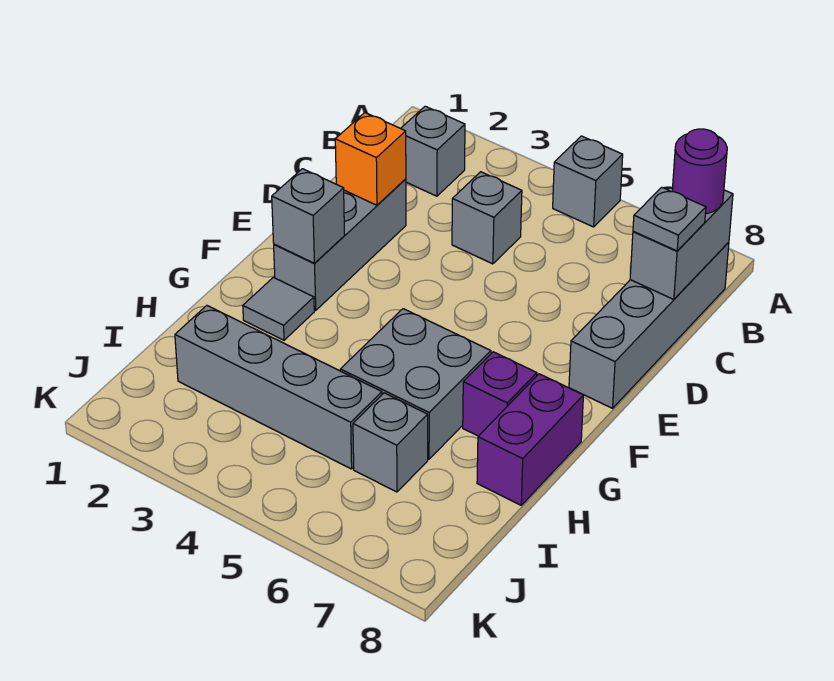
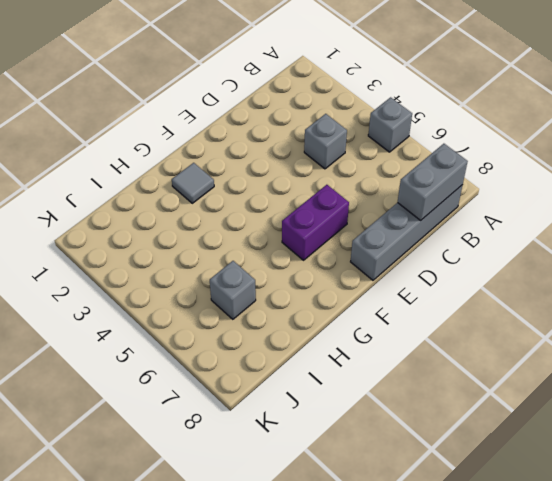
purple 1x2 brick [282,185,349,260] -> purple 1x2 brick moved to [477,374,583,505]
none -> grey 1x1 brick [401,106,465,196]
none -> grey 1x3 brick [274,179,406,310]
none -> grey 2x2 brick [340,309,491,459]

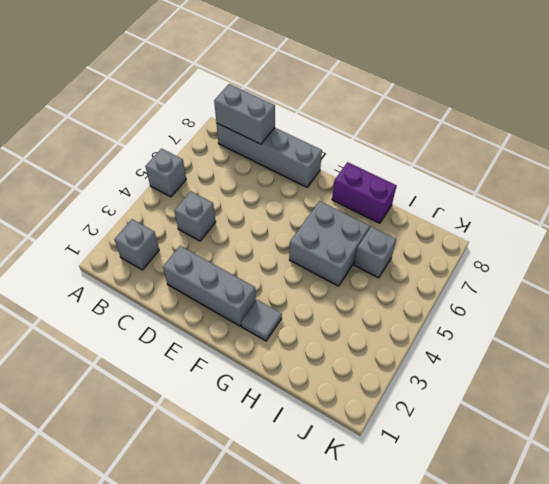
none -> purple 1x1 brick [463,352,537,436]
none -> grey 1x4 brick [175,306,382,469]
none -> orange 1x1 brick [335,113,406,205]

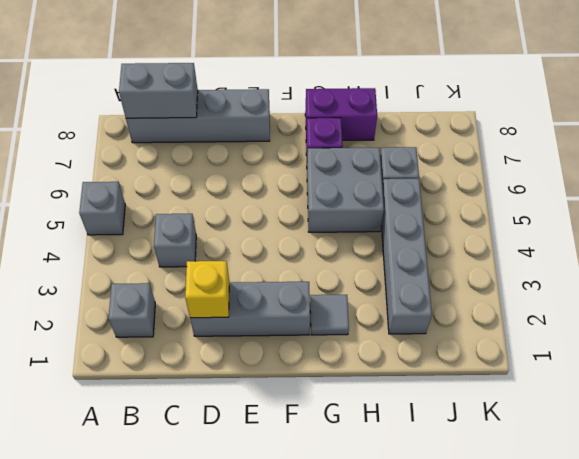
yellow 1x1 brick [185,261,229,318] -> orange 1x1 brick [335,113,406,205]
none -> grey 1x1 brick [272,169,345,263]
none -> purple 1x1 round brick [672,129,727,214]
none -> grey 1x1 plate [633,187,706,251]

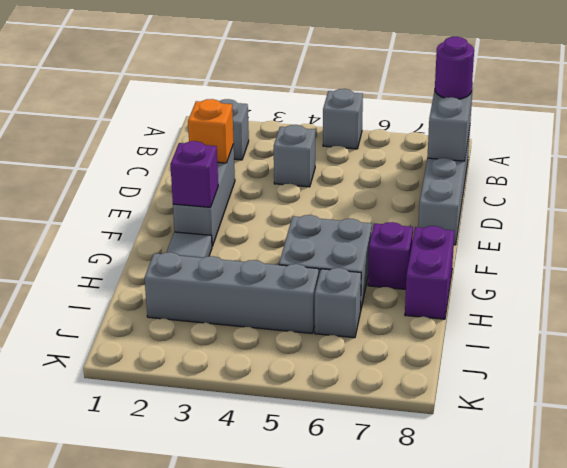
purple 1x1 brick [170,141,218,207] -> grey 1x1 brick [272,169,345,263]
none -> grey 1x1 plate [633,187,706,251]

